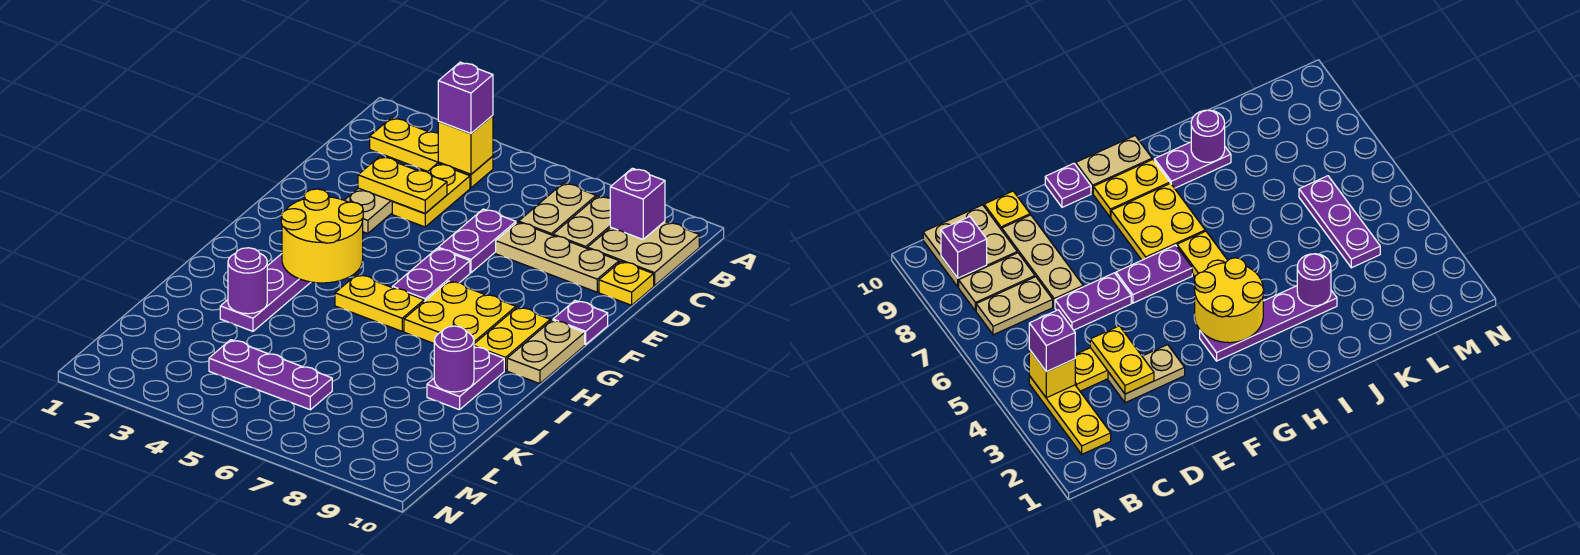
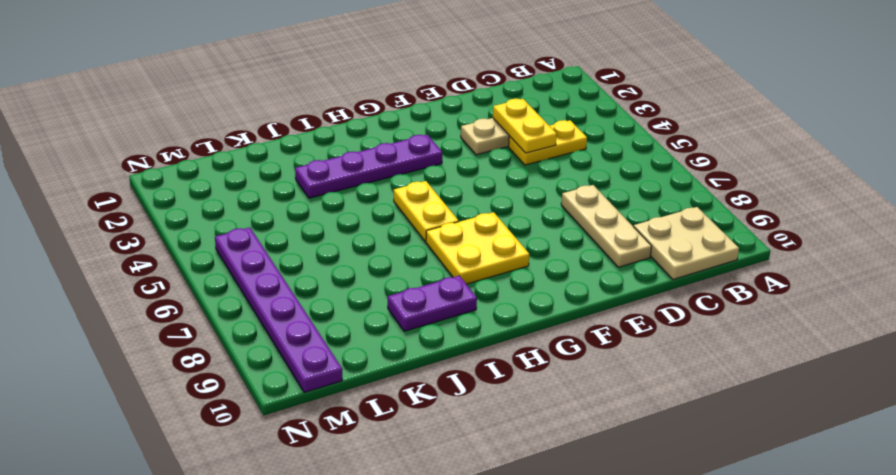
purple 1x6 plate [215,227,342,392] -> none
none -> yellow 1x3 plate [370,118,493,188]
none -> tan 1x2 plate [519,183,596,235]
none -> tan 1x2 plate [553,196,611,248]

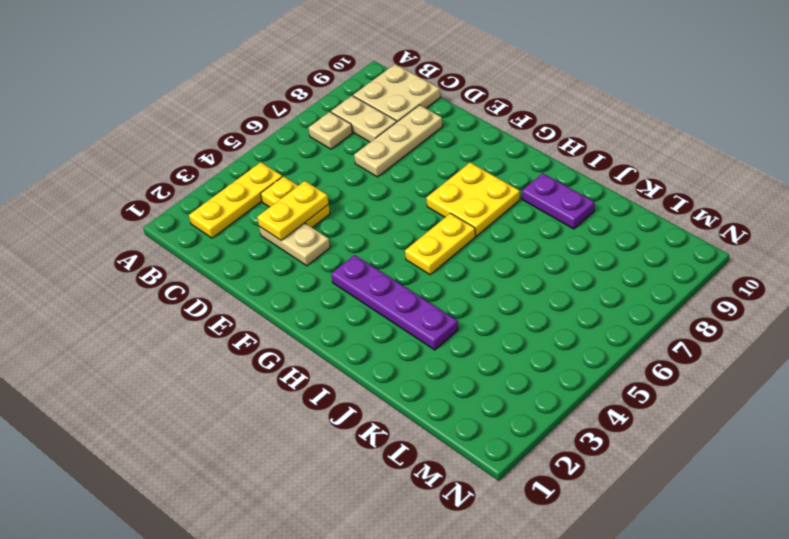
tan 1x1 plate [308,112,352,149] -> tan 1x2 plate [519,183,596,235]
none -> purple 1x2 plate [438,209,516,273]
none -> yellow 1x1 plate [599,261,654,305]
none -> purple 1x2 plate [392,248,470,301]

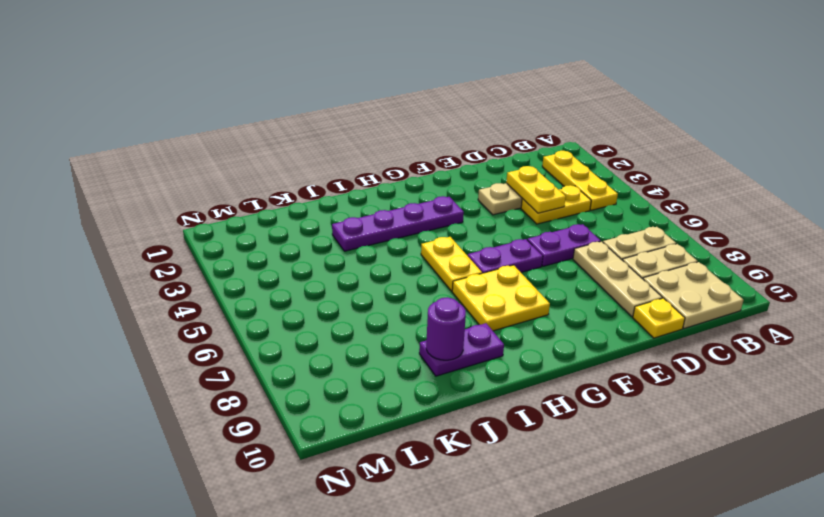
none -> purple 1x1 plate [553,301,608,344]
none -> yellow 1x2 plate [474,307,550,371]
none -> tan 1x2 plate [507,320,585,384]

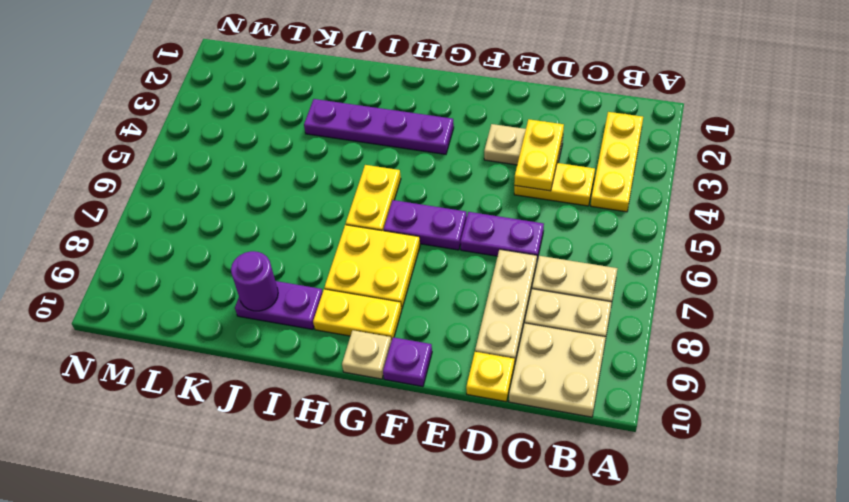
tan 1x1 plate [342,330,391,379] -> tan 1x2 plate [507,320,585,384]
none -> purple 1x3 plate [209,340,332,410]
none -> yellow 1x1 brick [438,115,493,174]
none -> purple 1x1 brick [610,168,665,239]

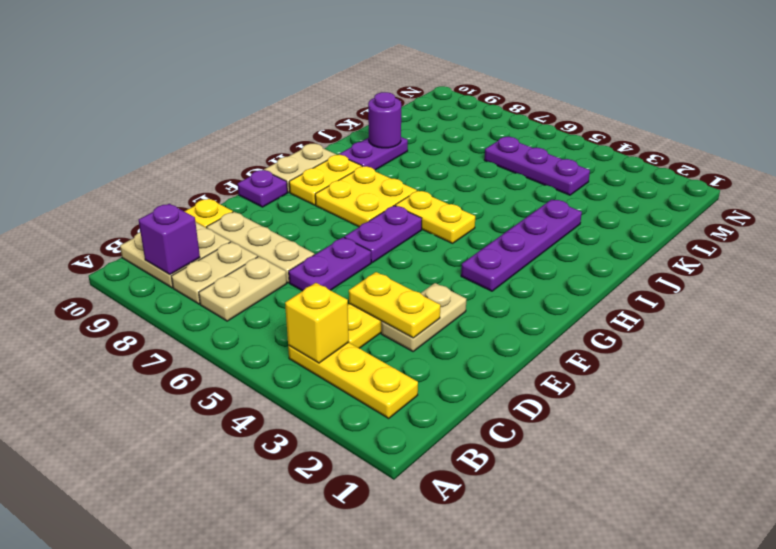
none -> yellow 2x2 round brick [281,189,363,283]
none -> purple 1x1 round brick [228,248,267,314]
none -> purple 1x1 brick [438,62,493,133]

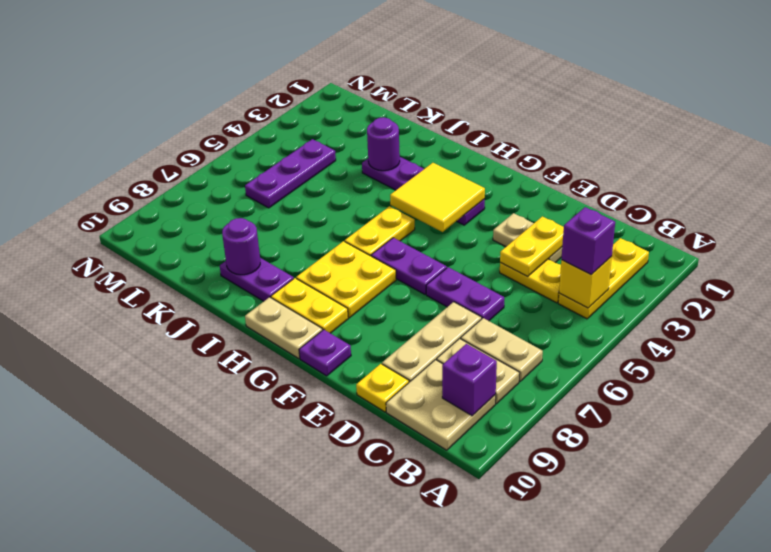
yellow 2x2 tile [390,163,485,232] -> yellow 2x2 round brick [281,189,363,283]

